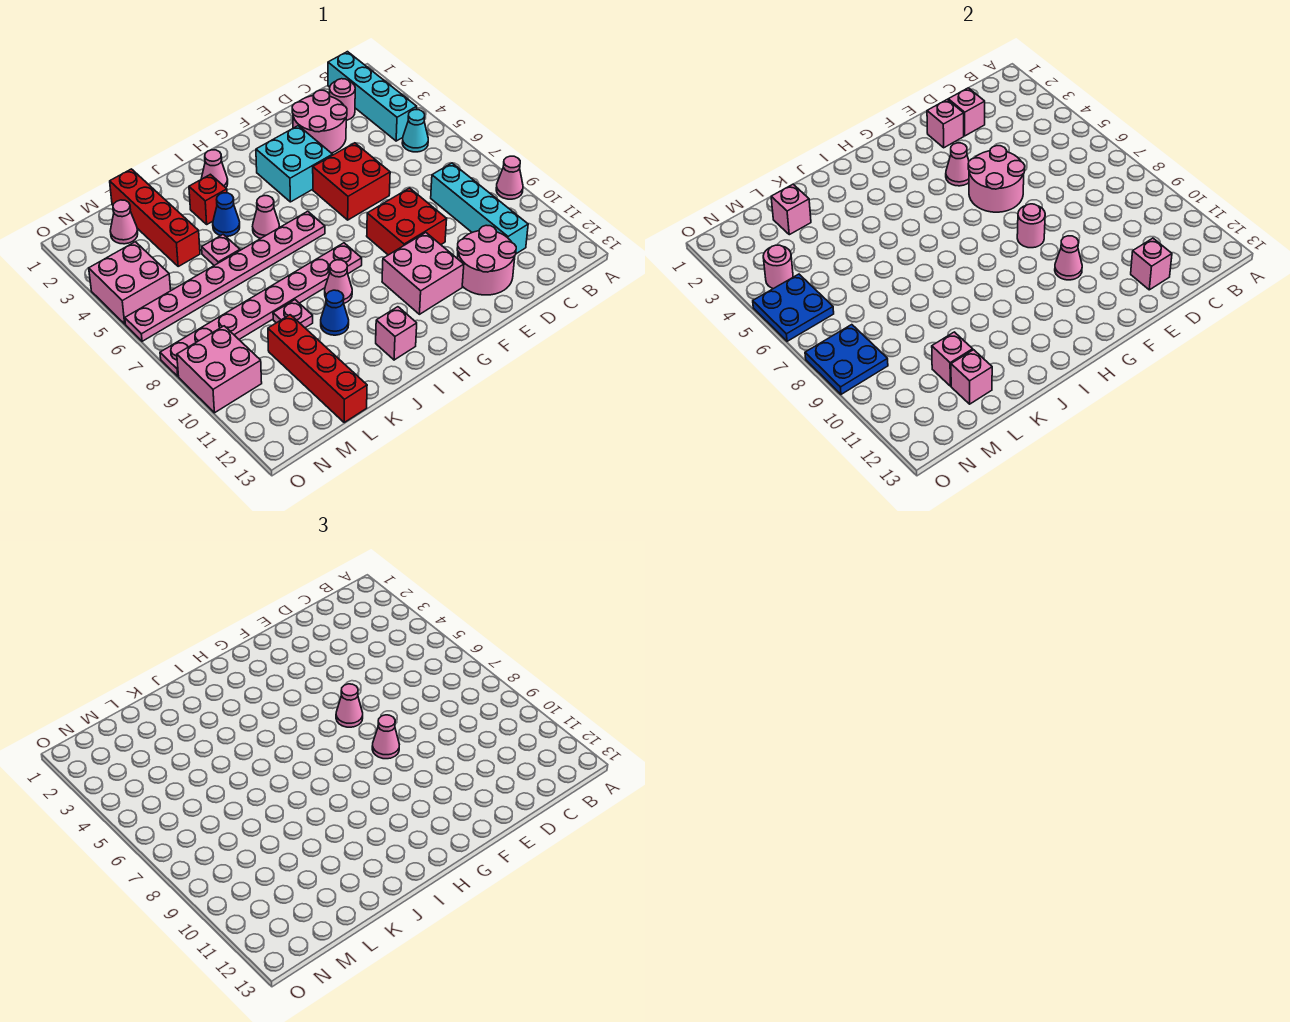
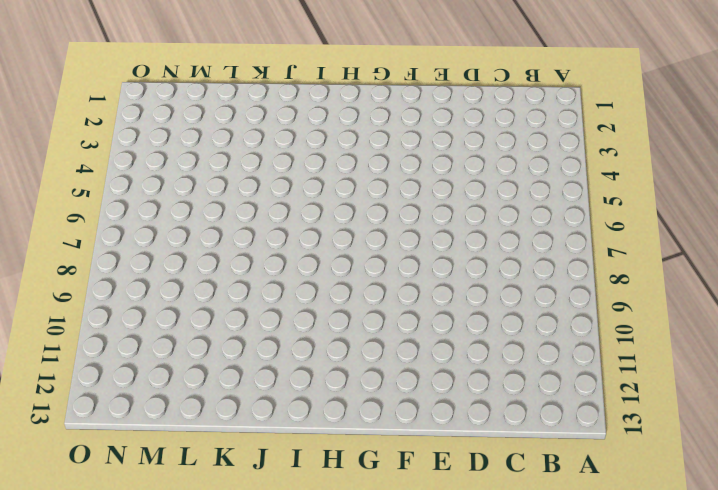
none -> pink 1x1 cone [496,156,523,199]
none -> cyan 1x4 brick [328,52,417,141]
none -> cyan 1x1 cone [402,110,428,152]
none -> pink 1x1 round brick [330,79,355,120]

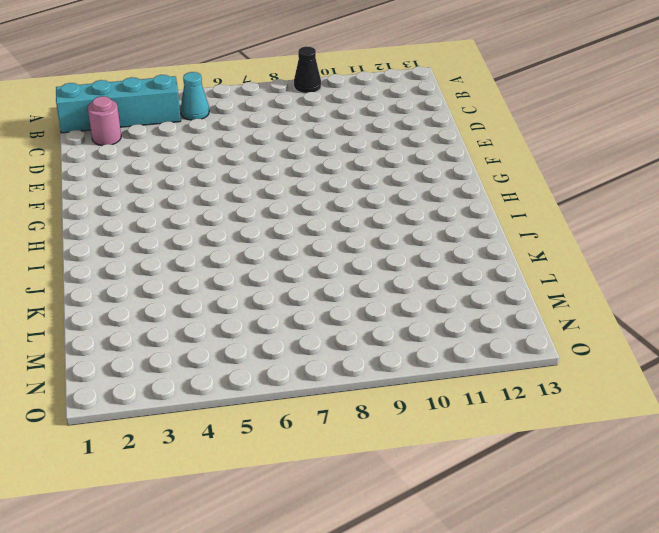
black 1x1 cone [294,46,321,93] -> pink 1x1 cone [496,156,523,199]
none -> cyan 1x4 brick [431,163,528,254]
none -> pink 2x2 round brick [292,90,347,153]
none -> pink 2x2 round brick [457,225,516,295]
none -> red 2x2 brick [313,143,390,220]

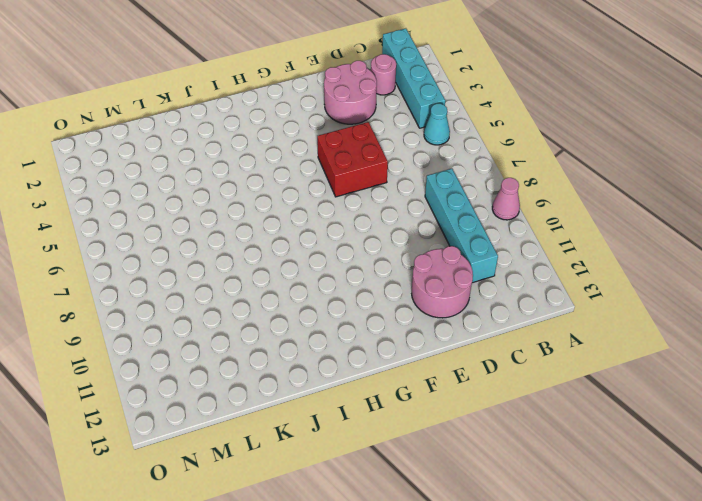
none -> red 2x2 brick [367,188,447,255]
none -> cyan 2x2 brick [256,126,333,202]
none -> pink 2x2 brick [382,233,464,314]
none -> pink 1x8 plate [125,211,325,341]

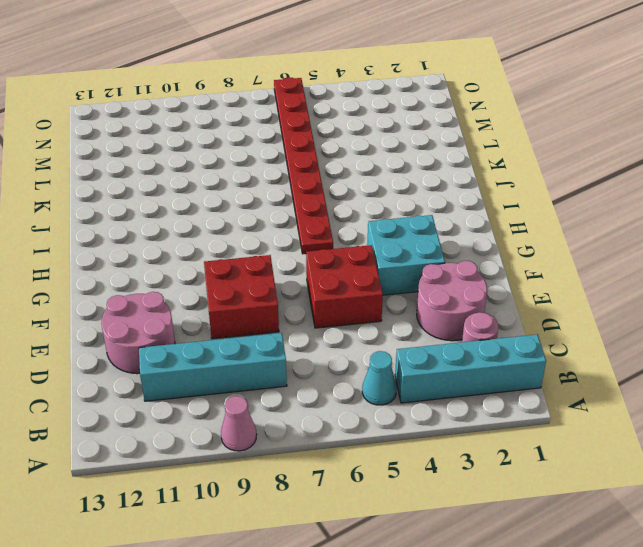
red 1x8 plate [274,77,333,254] -> pink 1x8 plate [125,211,325,341]
none -> pink 2x2 brick [382,233,464,314]
none -> pink 1x8 plate [160,243,362,376]
none -> pink 1x1 cone [201,150,228,188]
none -> pink 1x1 cone [253,196,280,239]

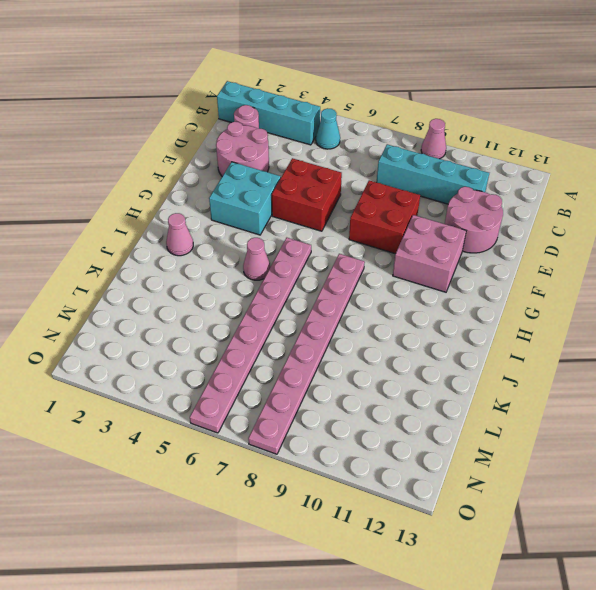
none -> pink 1x1 cone [325,260,352,303]
none -> pink 1x1 brick [376,307,417,360]
none -> red 1x1 brick [189,174,227,224]
none -> blue 1x1 cone [213,193,240,237]

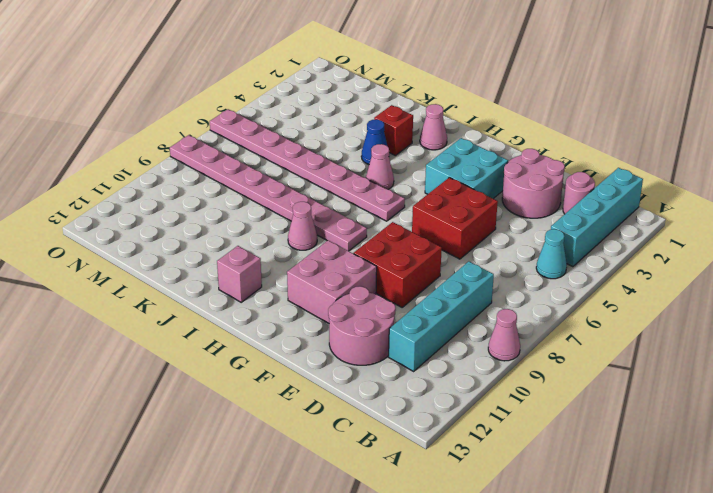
none -> blue 1x1 cone [321,290,349,335]
none -> pink 1x1 plate [202,234,240,265]
none -> pink 1x1 plate [273,300,313,328]
none -> red 1x4 brick [110,169,200,266]

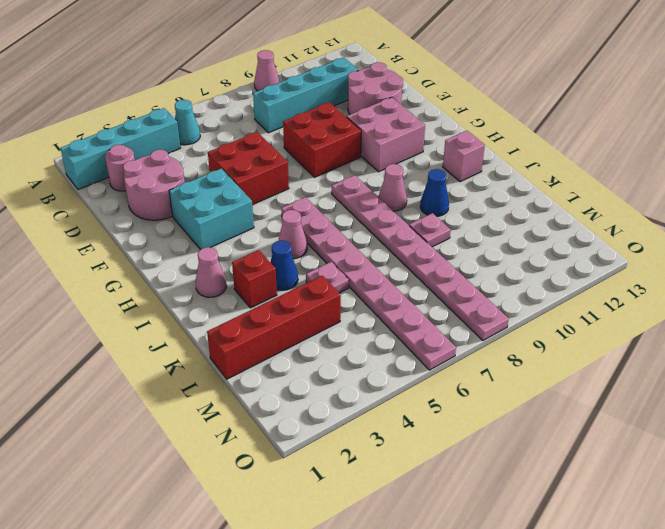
none -> red 1x4 brick [268,315,367,422]
none -> pink 1x1 cone [110,200,138,244]
none -> pink 2x2 brick [89,242,171,324]
none -> pink 2x2 brick [177,326,262,413]

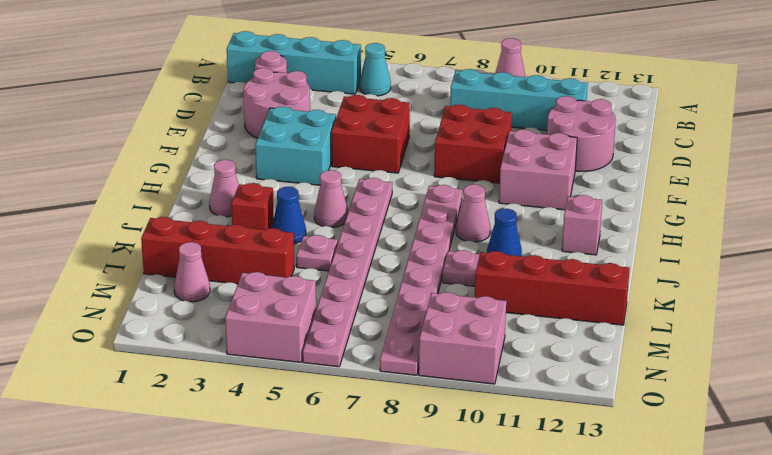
none -> pink 1x1 brick [948,88,985,136]
none -> pink 1x1 brick [1131,238,1172,290]
none -> pink 1x1 brick [927,99,964,148]
none -> pink 2x2 round brick [968,146,1025,212]

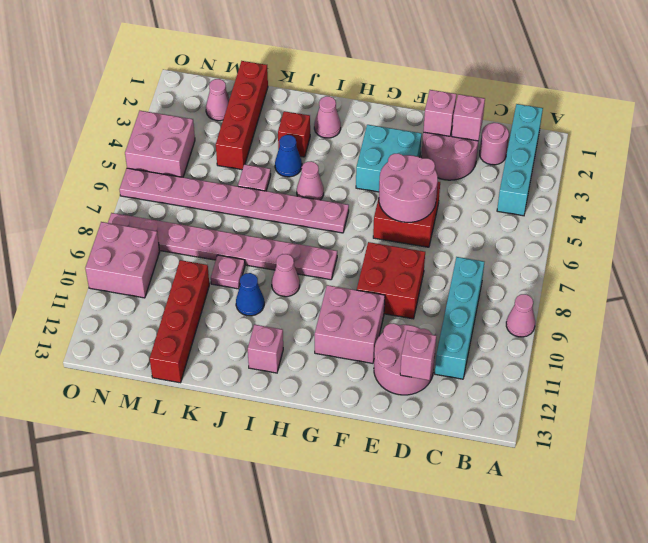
none -> cyan 1x1 cone [402,110,428,152]
none -> pink 1x1 cone [946,143,969,186]
none -> pink 1x1 round brick [1017,204,1045,248]
none -> pink 1x1 cone [1055,236,1082,280]

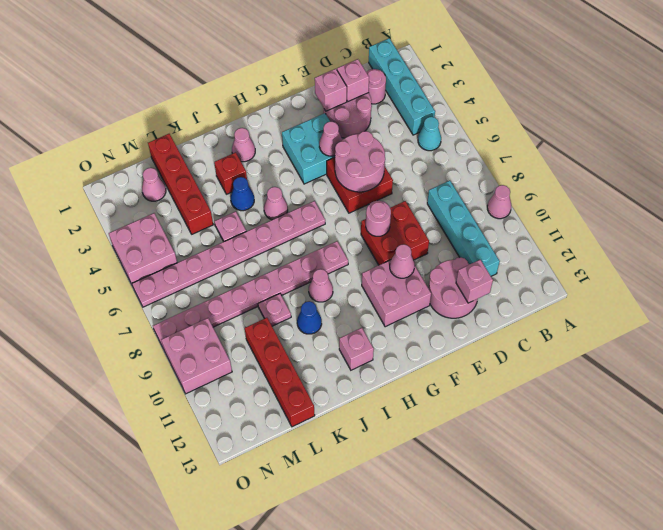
none -> pink 1x1 brick [771,184,811,235]
none -> pink 1x1 brick [932,332,973,386]
none -> pink 1x1 brick [951,350,992,404]
none -> pink 1x1 round brick [763,245,793,289]

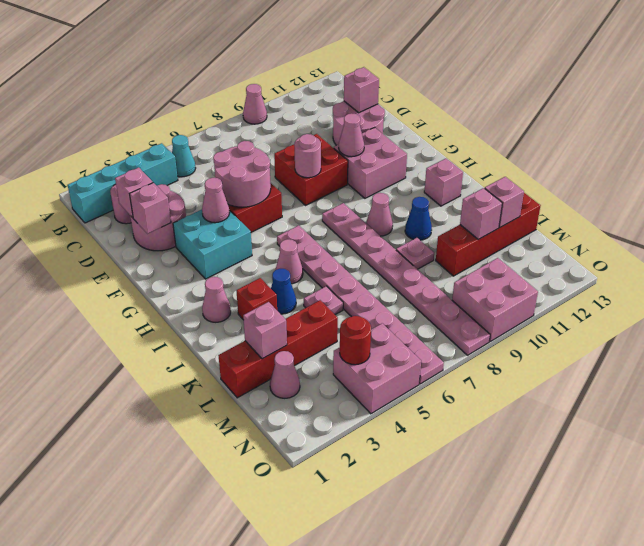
red 1x1 round brick [340,316,371,365] -> pink 1x1 round brick [763,245,793,289]
none -> cyan 1x4 brick [431,163,528,254]
none -> blue 2x2 plate [753,274,834,341]
none -> blue 2x2 plate [805,325,888,394]
none -> pink 1x1 cone [336,684,363,727]

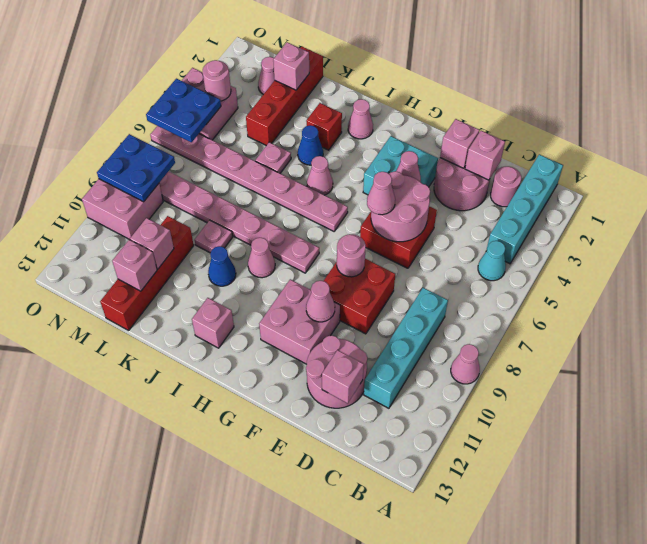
none -> pink 1x1 cone [372,715,399,759]

